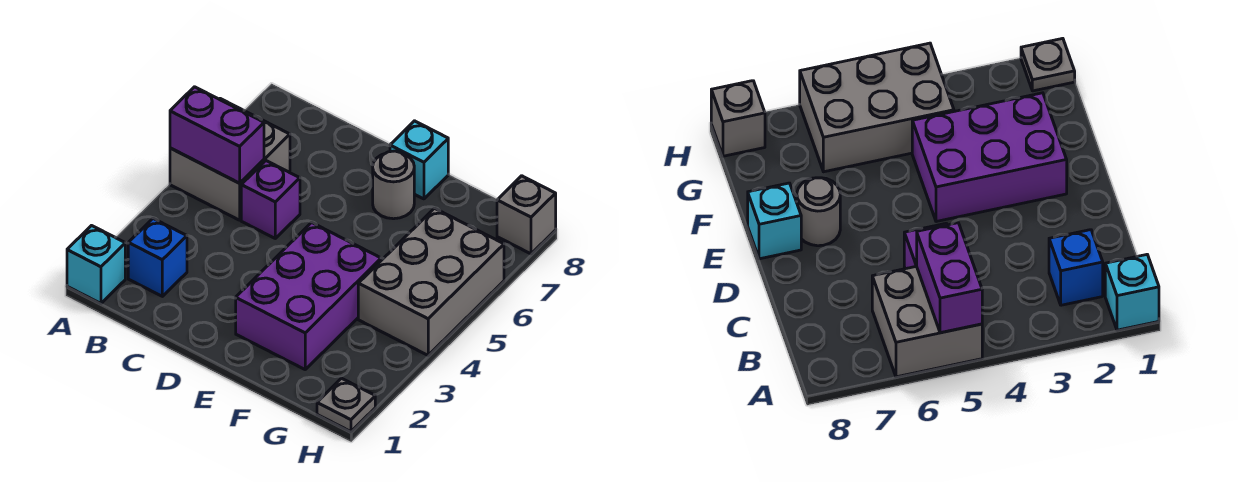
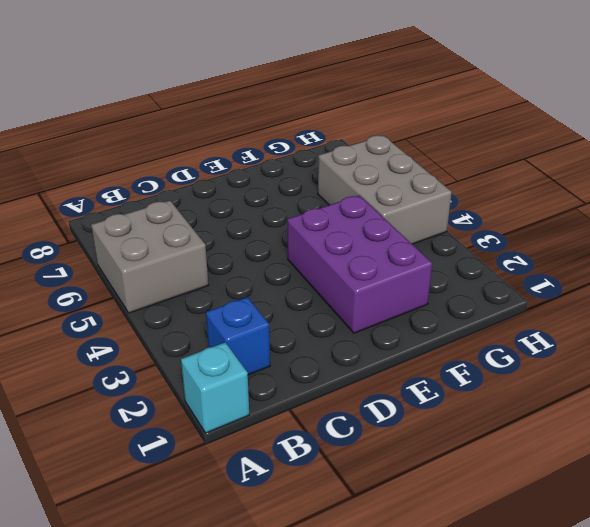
none -> purple 1x1 brick [241,161,300,238]
none -> grey 1x1 round brick [373,151,414,219]

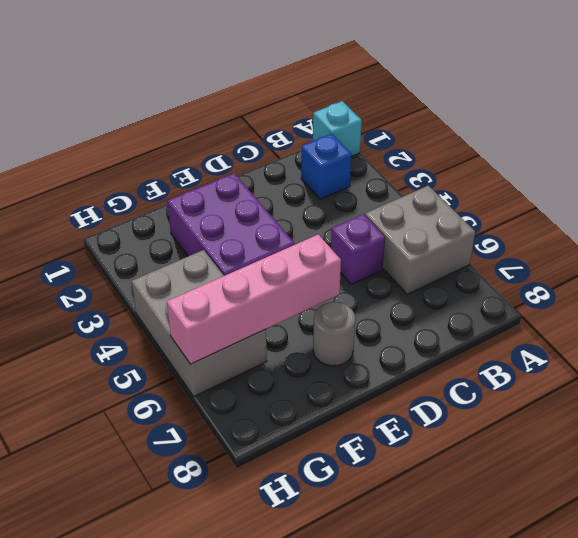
pink 1x4 brick [167,234,341,364] -> none
none -> cyan 1x1 brick [390,121,448,199]
none -> grey 1x1 plate [317,378,375,432]

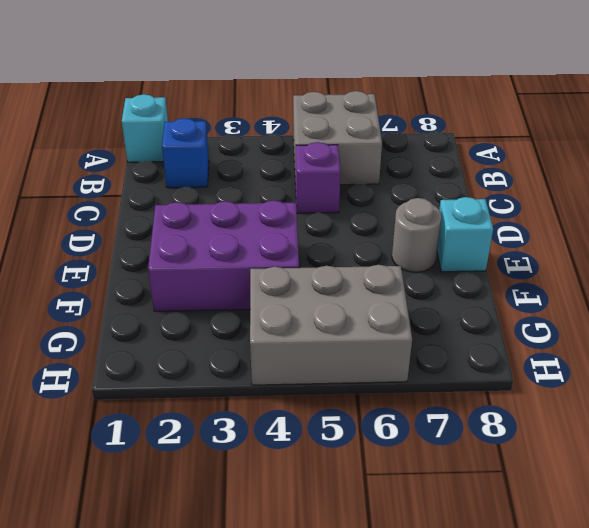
none -> grey 1x1 plate [317,378,375,432]
none -> grey 1x1 brick [497,176,556,254]

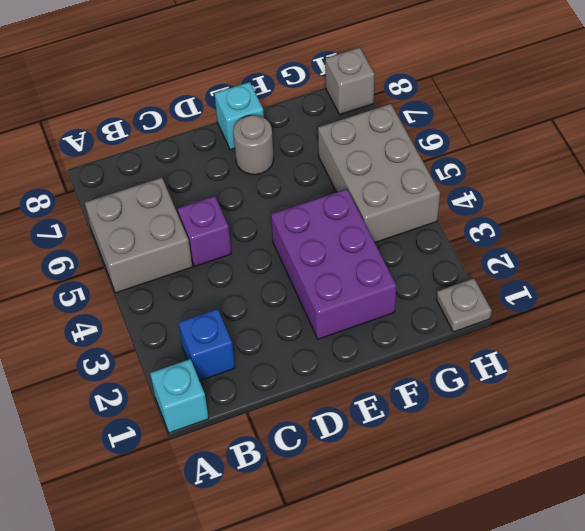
none -> purple 1x2 brick [170,87,264,183]

